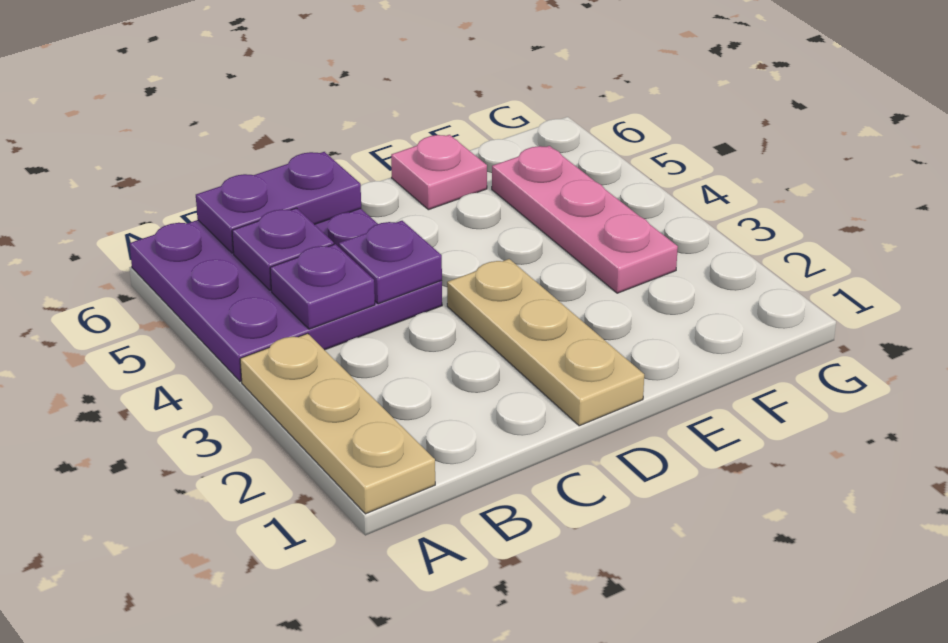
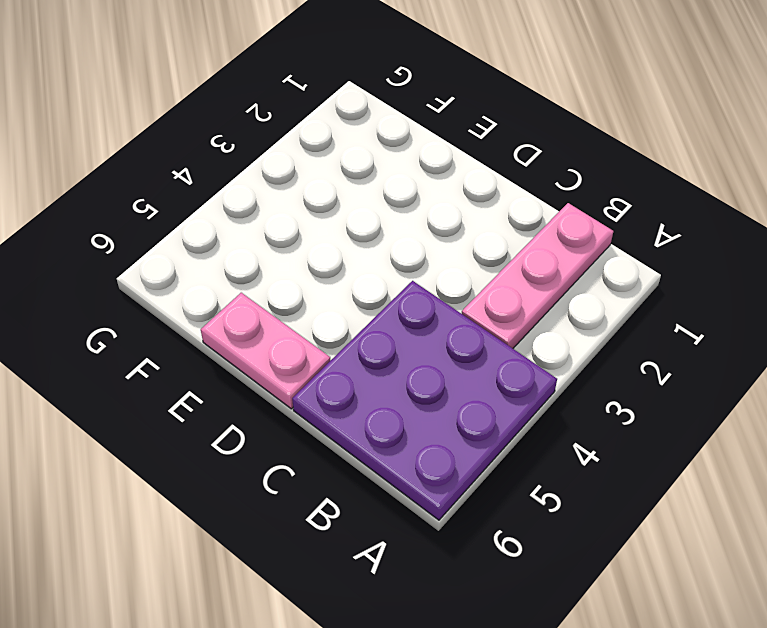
pink 1x3 plate [462,203,613,348] -> pink 1x3 plate moved to [492,146,678,293]
pink 1x2 plate [201,293,331,409] -> pink 1x1 plate [391,135,487,210]
none -> tan 1x3 plate [240,333,435,514]
none -> tan 1x3 plate [447,259,644,426]

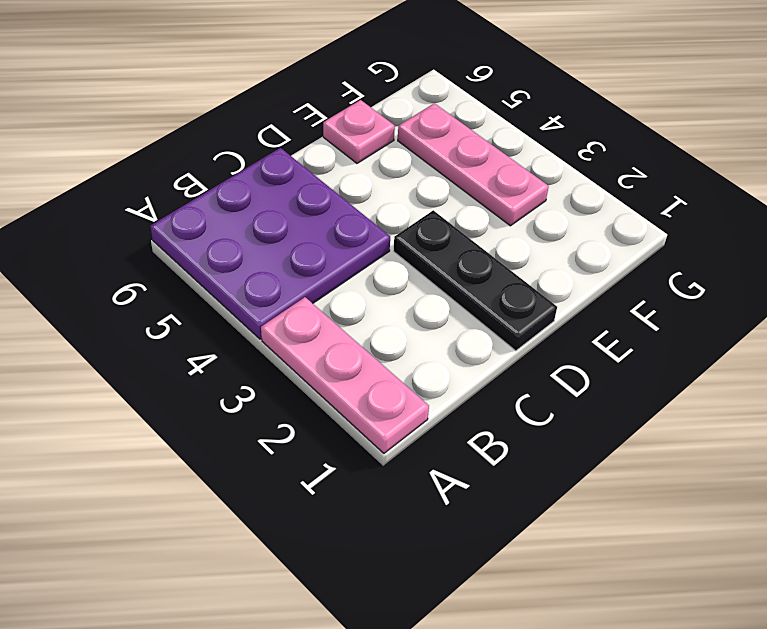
pink 1x3 plate [261,297,429,453] -> tan 1x3 plate [240,333,435,514]
black 1x3 plate [394,210,557,351] -> tan 1x3 plate [447,259,644,426]
none -> purple 1x1 plate [270,244,375,329]
none -> purple 1x1 plate [232,208,334,290]

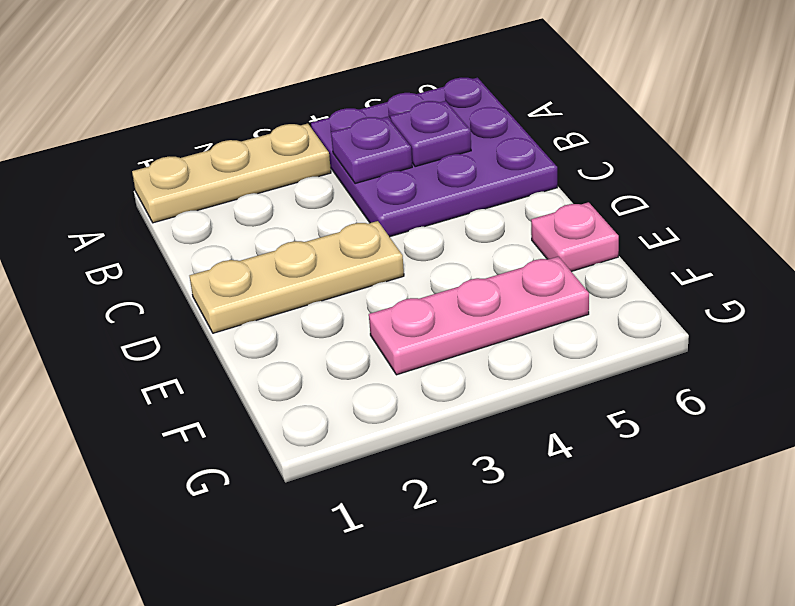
none -> purple 1x2 plate [196,152,361,253]
none -> purple 1x1 plate [339,221,442,304]

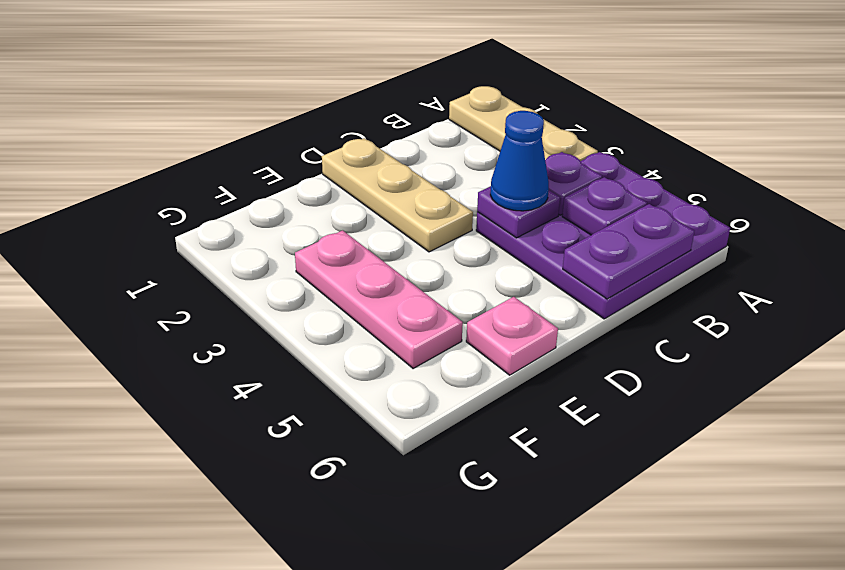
blue 1x1 cone [490,111,549,211] -> none

